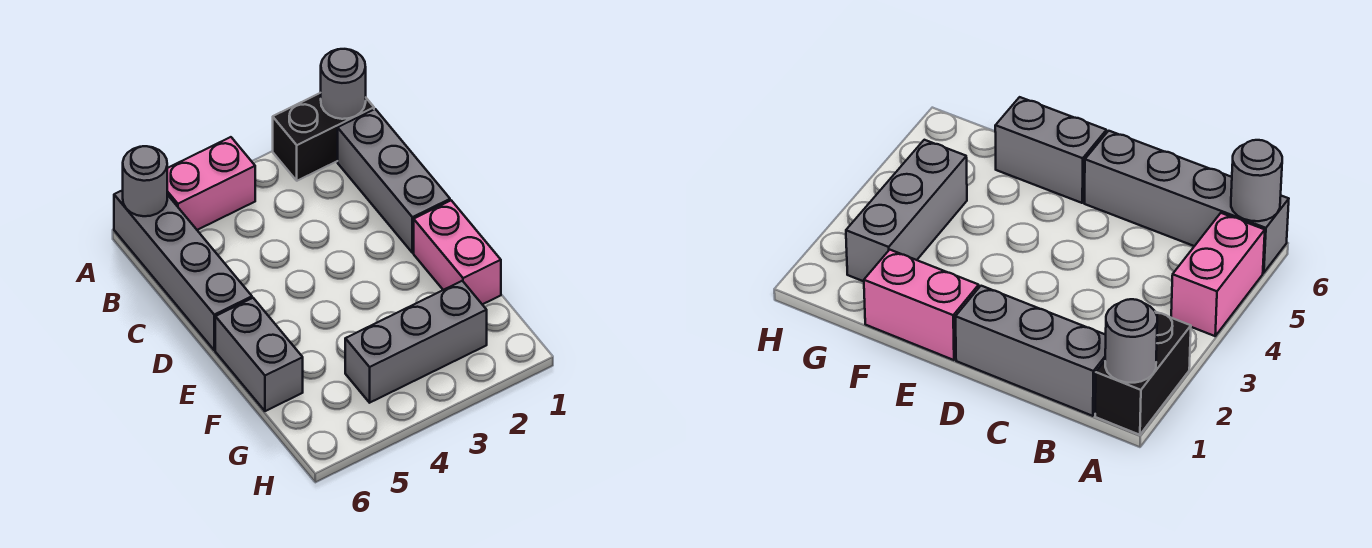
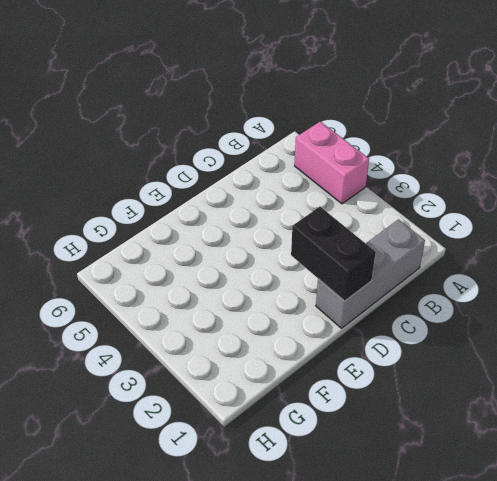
black 1x2 brick [291,207,376,301] -> black 1x2 brick moved to [273,93,374,181]
none -> grey 1x4 brick [114,190,252,350]
none -> pink 1x2 brick [414,200,501,304]

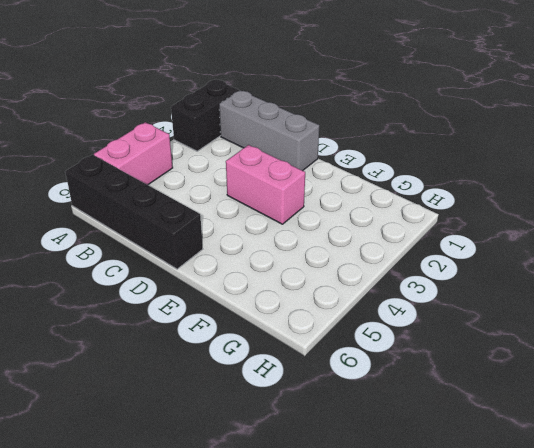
black 1x4 brick [65,155,203,269] -> grey 1x4 brick [114,190,252,350]
pink 1x2 brick [226,145,305,224] -> pink 1x2 brick moved to [414,200,501,304]
none -> grey 1x2 brick [215,298,303,411]
none -> grey 1x3 brick [345,281,487,403]

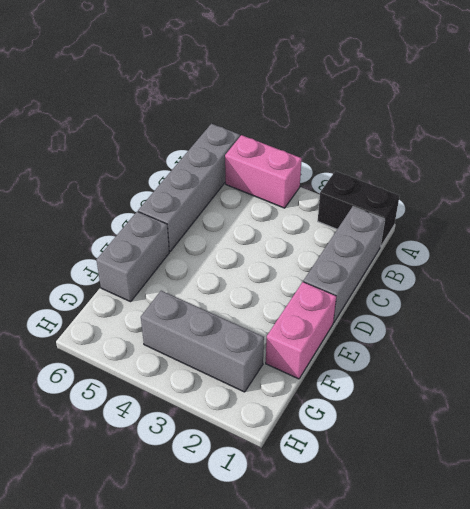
none -> grey 1x1 round brick [321,49,366,119]
none -> grey 1x1 round brick [123,146,167,216]

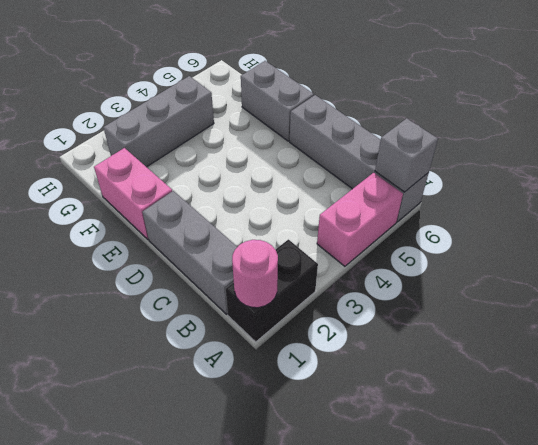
pink 1x1 round brick [232,240,278,308] -> grey 1x1 round brick [321,49,366,119]
grey 1x1 brick [375,118,438,192] -> grey 1x1 round brick [123,146,167,216]

